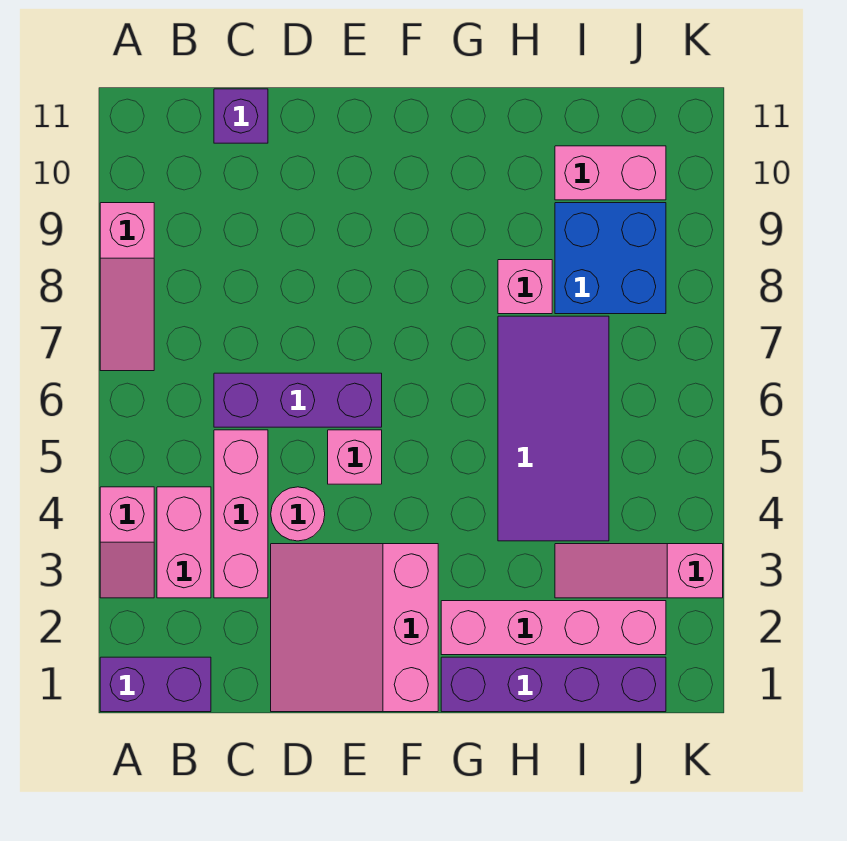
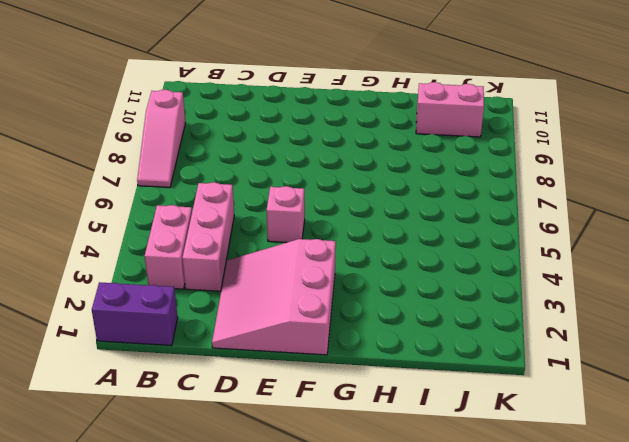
none -> pink 1x2 slope [100,487,154,598]
none -> purple 1x3 brick [214,373,382,427]
none -> purple 1x1 brick [214,89,268,143]

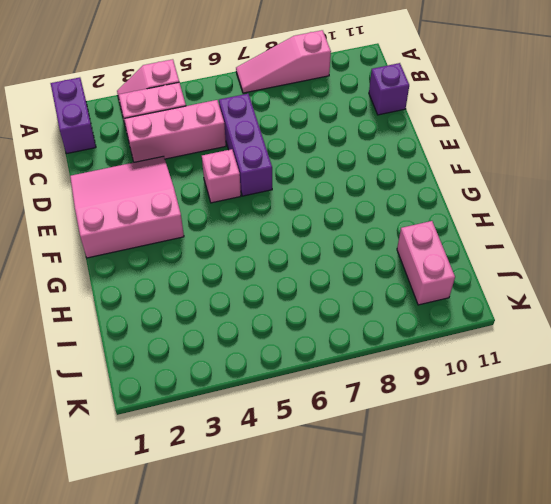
none -> pink 1x1 round brick [271,487,325,541]
none -> purple 1x4 brick [441,657,666,712]
none -> pink 1x4 brick [441,601,666,655]

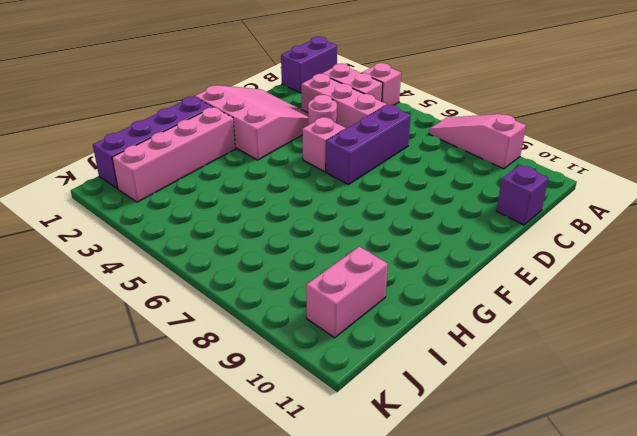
none -> purple 2x4 tile [498,316,609,541]
none -> pink 1x1 brick [498,260,552,314]
none -> pink 1x3 slope [555,544,723,598]

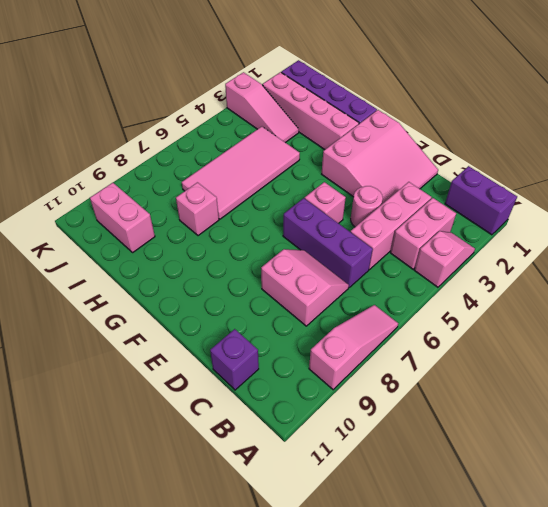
pink 2x2 slope [261,249,349,326] -> none
pink 2x4 tile [182,127,300,219] -> purple 2x4 tile [498,316,609,541]
none -> blue 2x2 brick [555,203,666,314]

